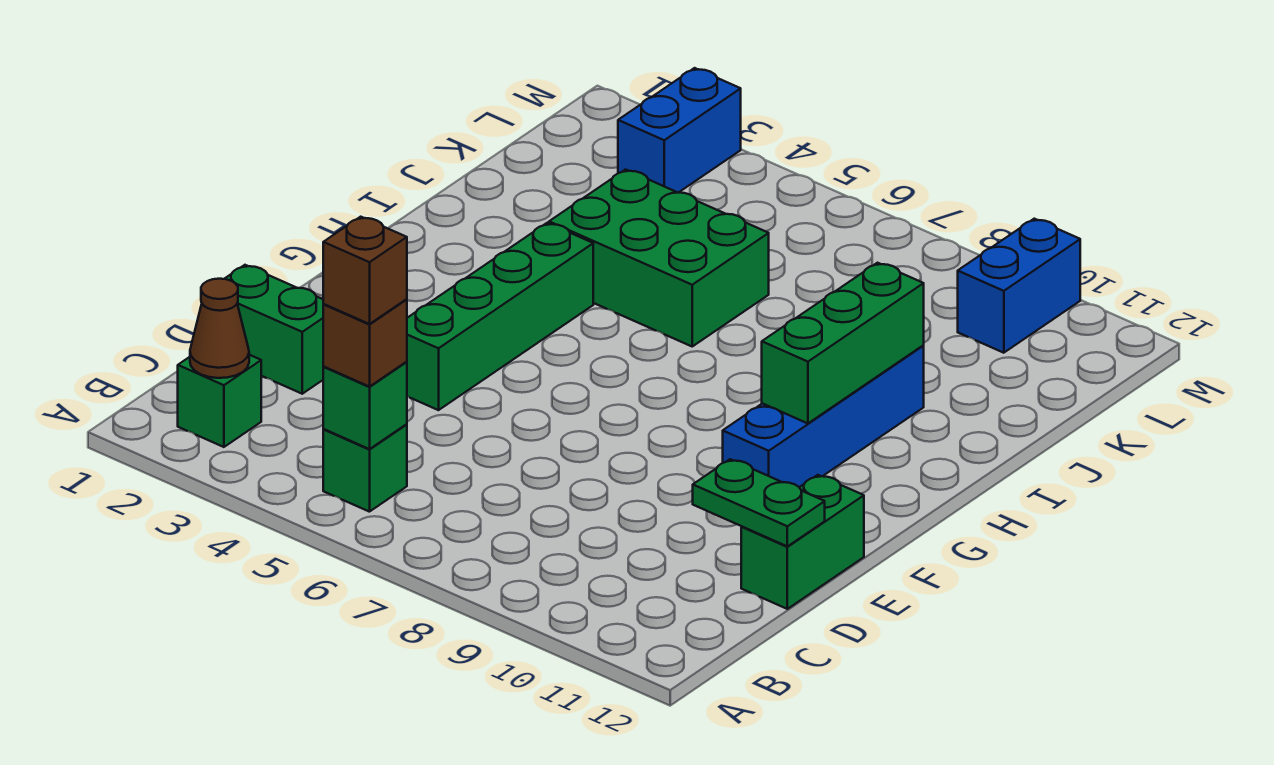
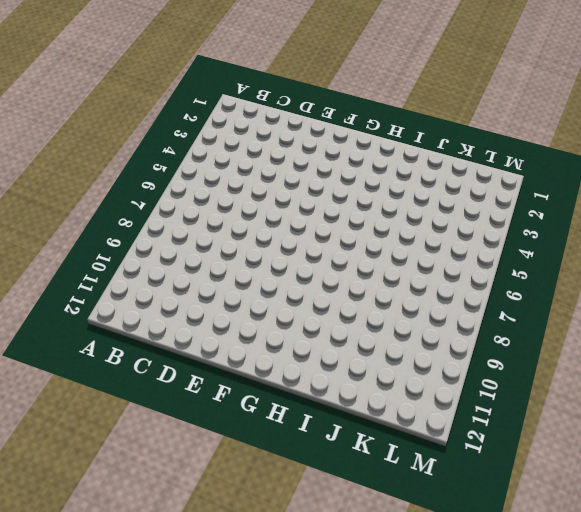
none -> green 1x1 brick [178,355,261,447]
none -> green 1x1 brick [323,424,407,512]
none -> green 1x2 brick [225,265,324,394]

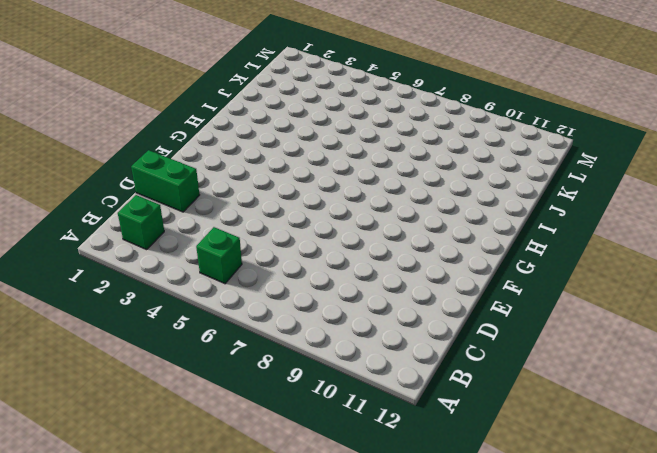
none -> green 1x2 brick [741,475,864,609]
none -> green 1x4 brick [407,223,593,410]
none -> blue 1x4 brick [723,346,924,487]

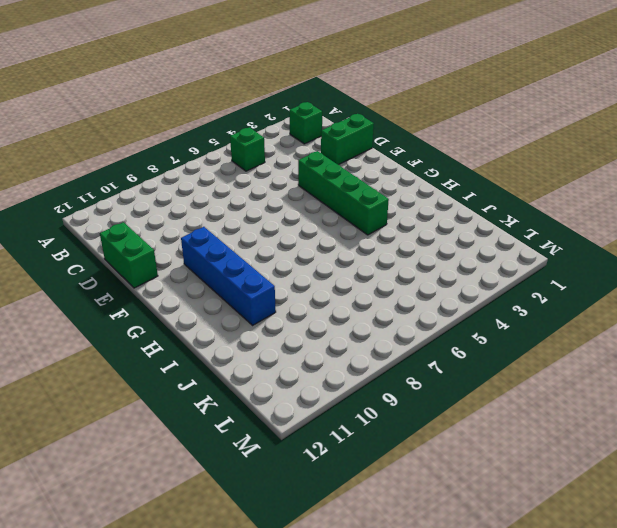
none -> green 2x3 brick [549,169,769,346]
none -> blue 1x2 brick [618,68,741,193]
none -> blue 1x2 brick [958,219,1080,353]

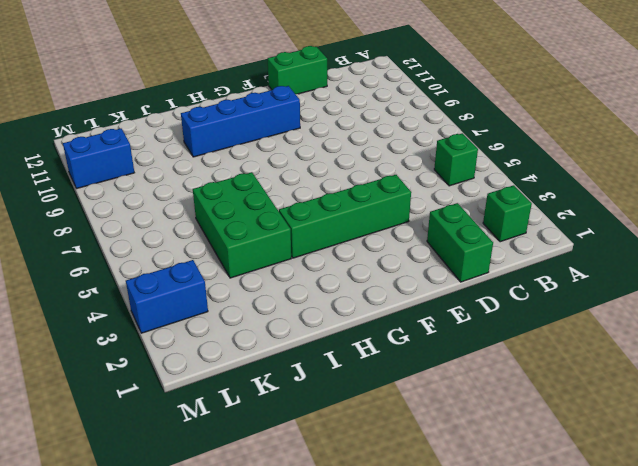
none -> brown 1x1 cone [190,279,249,378]
none -> green 1x1 brick [323,362,407,449]
none -> green 1x2 plate [693,459,825,546]

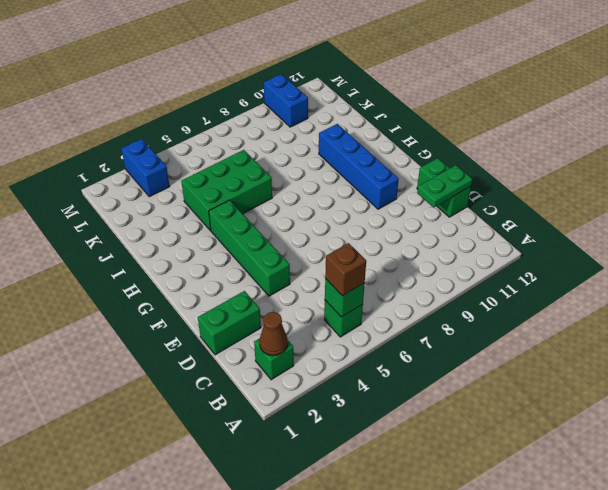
none -> green 1x3 brick [762,263,924,423]
none -> brown 1x1 brick [323,217,407,324]

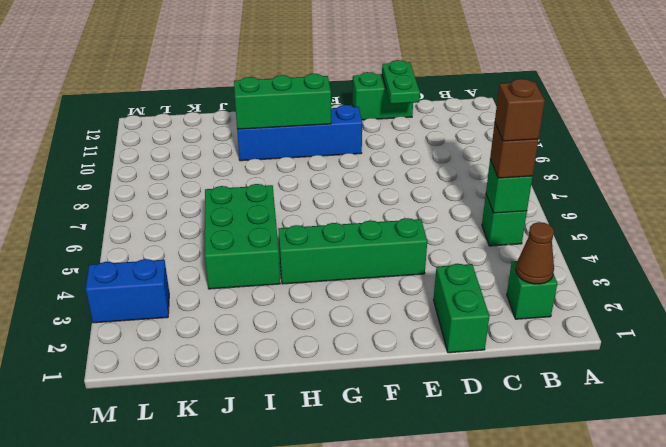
none -> blue 1x2 brick [958,219,1080,353]

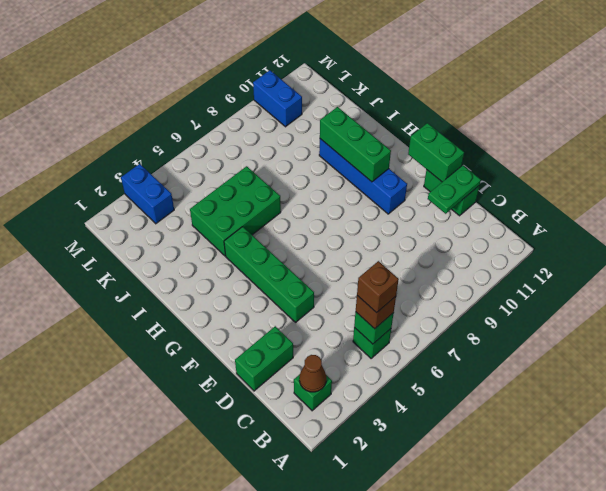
green 1x2 brick [408,123,464,182] -> none

